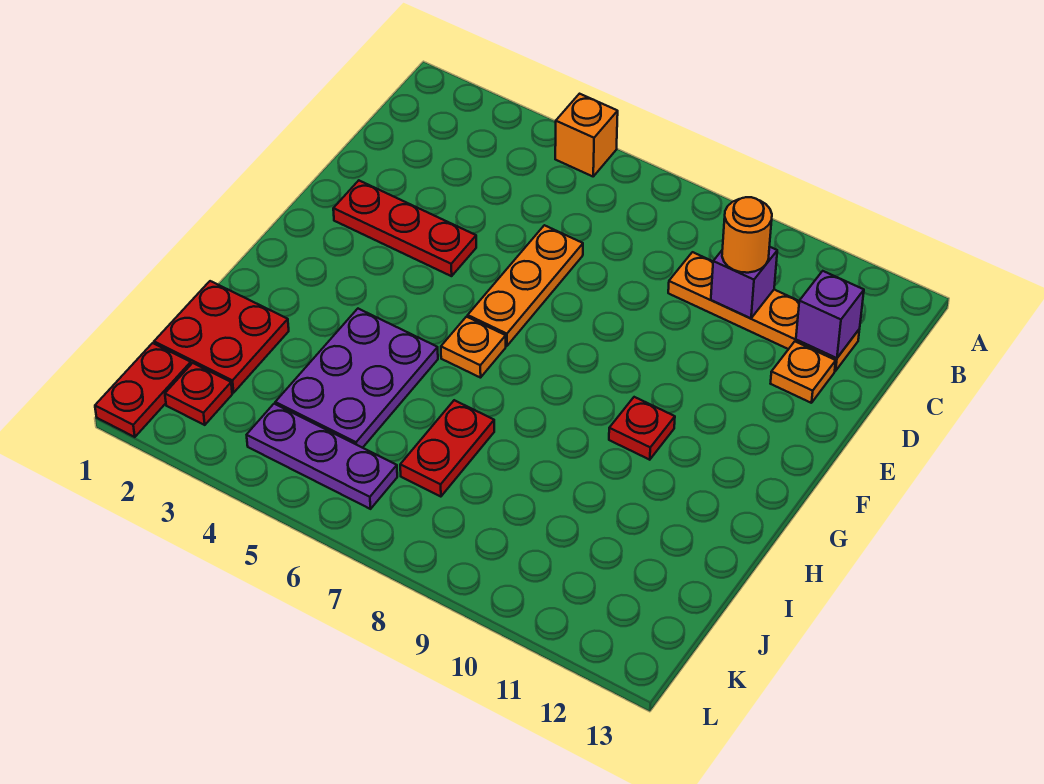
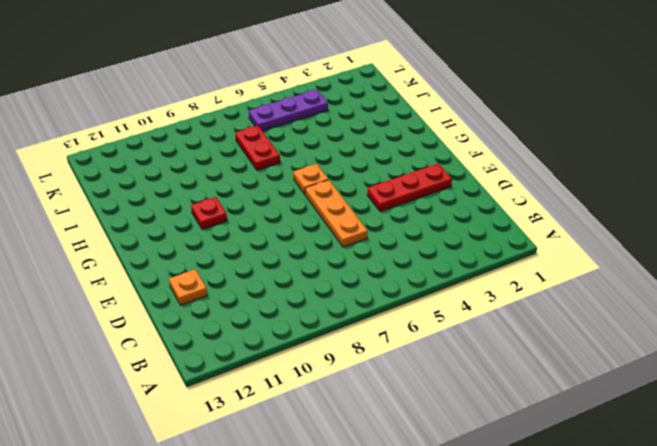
none -> orange 1x1 brick [555,94,618,176]
none -> orange 1x4 plate [668,252,860,371]
none -> purple 2x3 plate [275,309,438,448]

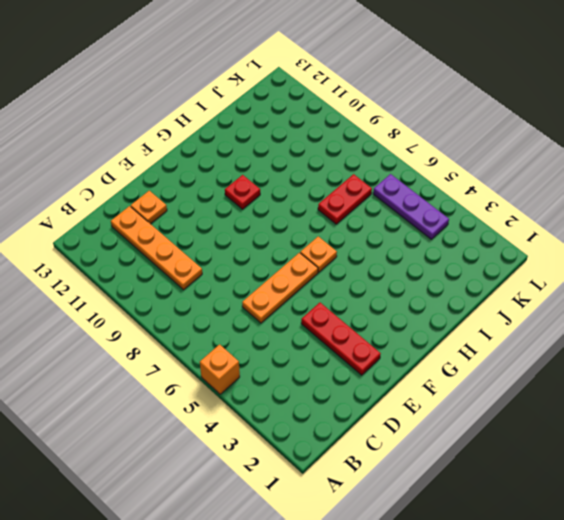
none -> purple 2x3 plate [275,309,438,448]
none -> red 2x2 plate [154,281,289,393]
none -> red 1x2 plate [95,343,191,437]

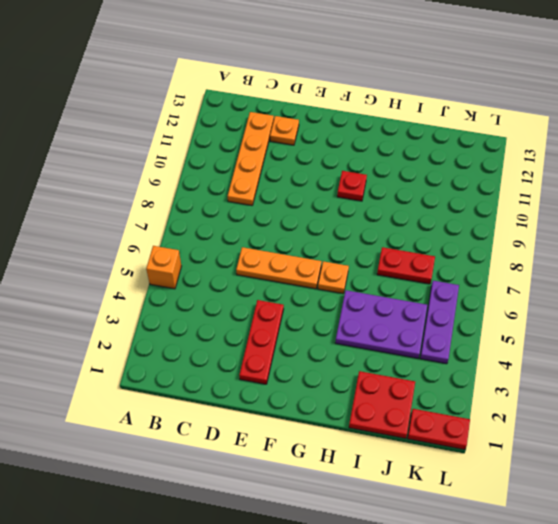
none -> red 1x1 plate [165,363,232,425]
none -> purple 1x1 brick [711,247,777,318]
none -> purple 1x1 brick [796,271,864,358]

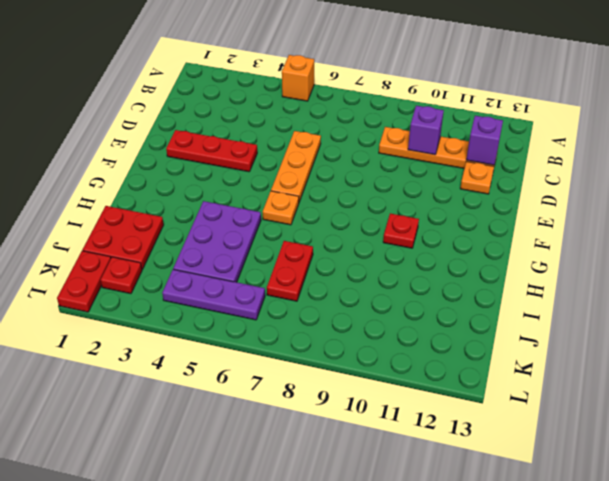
none -> orange 1x1 round brick [722,197,772,273]

